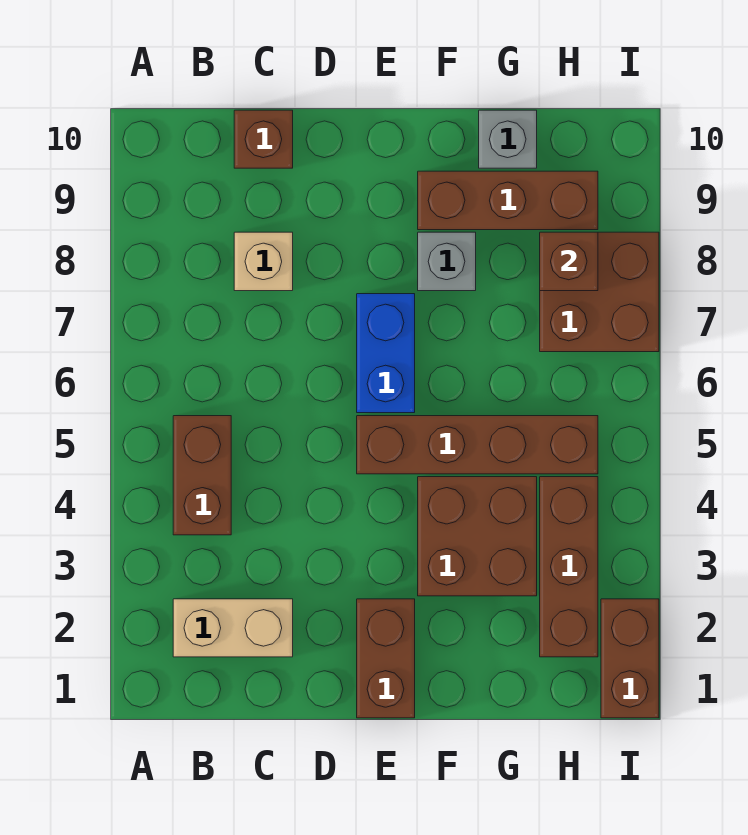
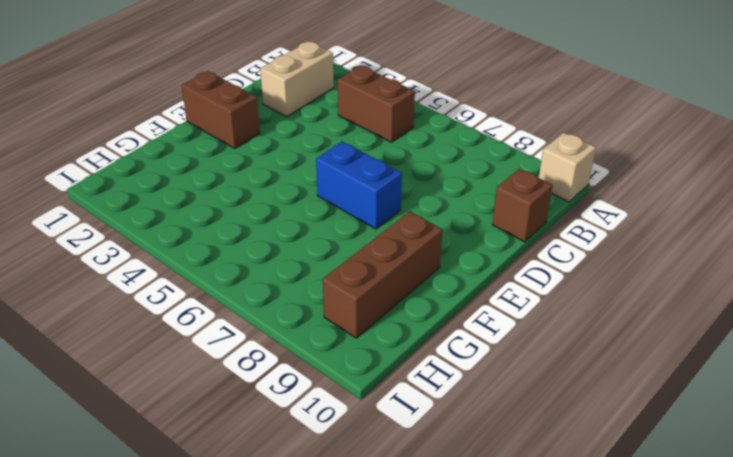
tan 1x1 brick [539,133,596,202] -> tan 1x1 brick moved to [234,232,293,291]
none -> brown 1x4 brick [357,416,598,474]
none -> brown 2x2 brick [418,477,537,596]
none -> grey 1x1 brick [418,232,476,291]

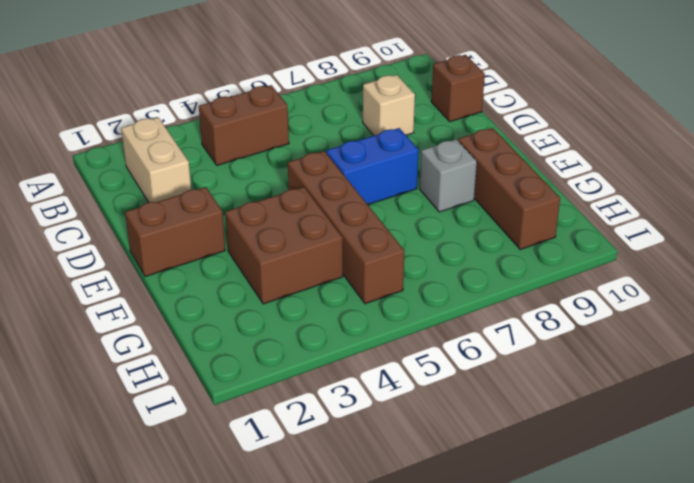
none -> grey 1x1 brick [479,110,537,168]
none -> brown 1x3 brick [540,477,598,657]
none -> brown 2x2 brick [540,232,659,352]

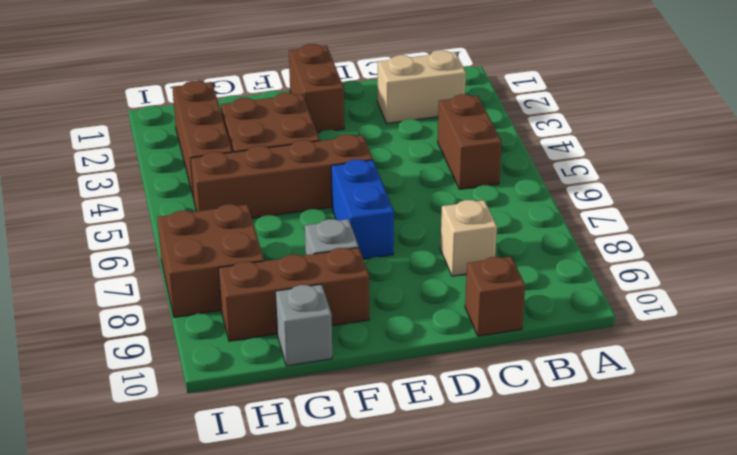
none -> brown 1x2 brick [601,599,659,718]
none -> brown 1x1 brick [540,232,598,291]

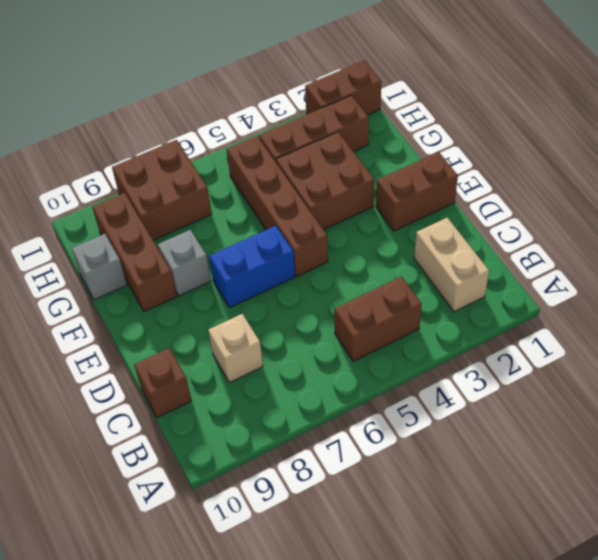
none -> brown 1x1 brick [540,232,598,291]

